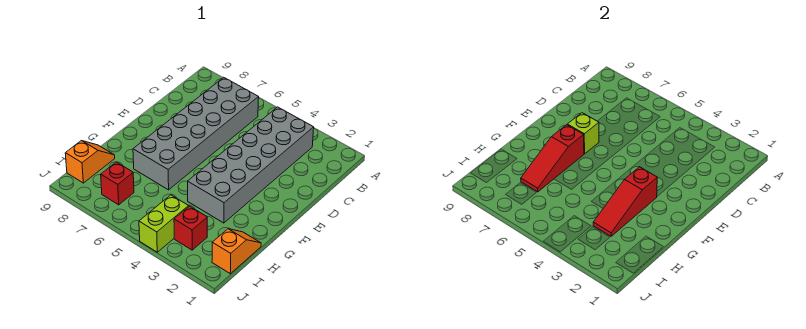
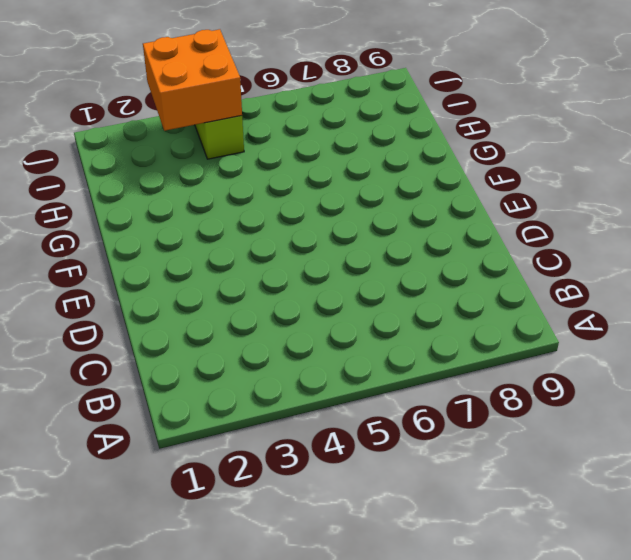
orange 2x2 brick [143,29,242,131] -> none
none -> grey 2x6 brick [188,107,314,223]
none -> grey 2x6 brick [133,77,259,190]

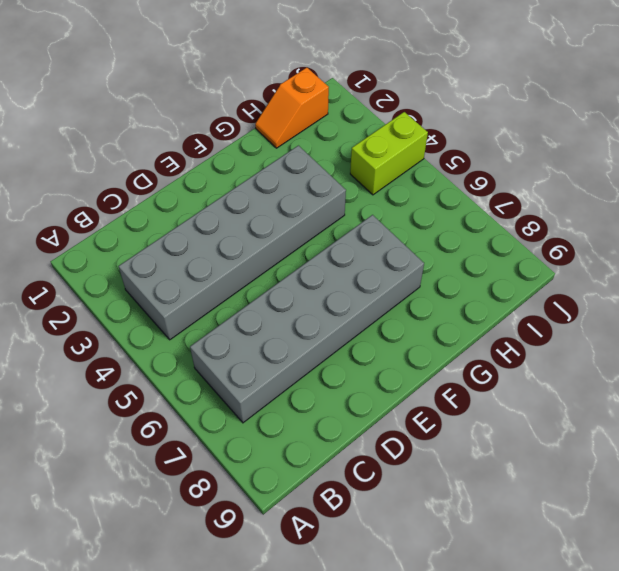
none -> orange 1x2 slope [65,141,115,183]
none -> red 1x1 brick [174,206,207,250]

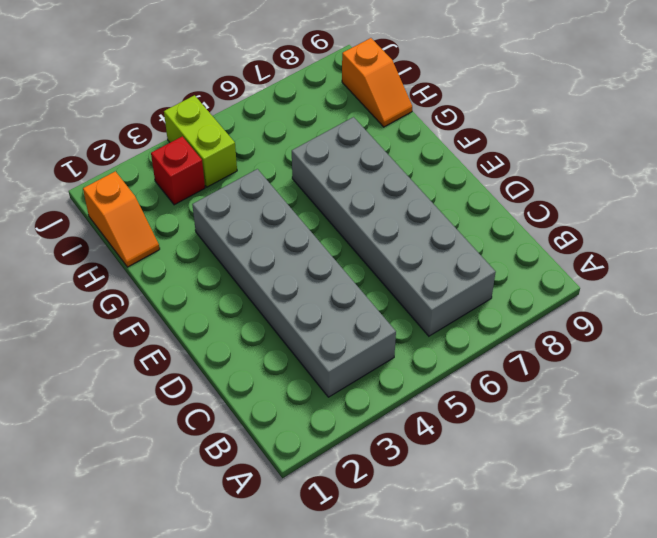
none -> red 1x1 brick [101,162,134,205]
none -> lime 1x1 brick [567,113,599,154]

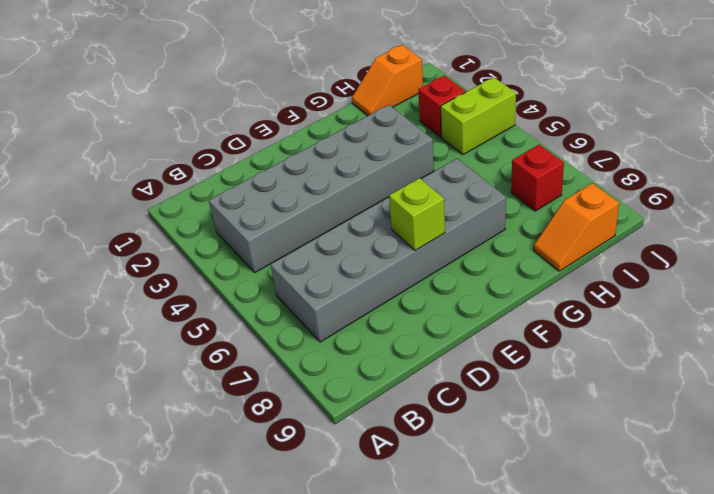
none -> red 1x3 slope [593,167,657,236]
none -> red 1x3 slope [521,125,584,192]

